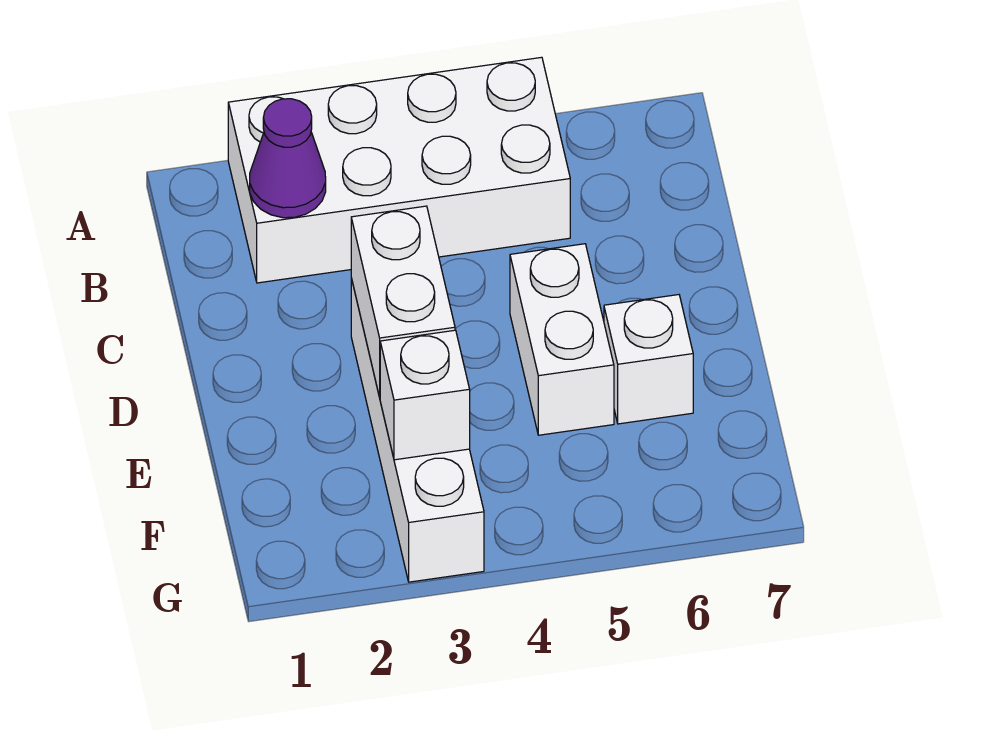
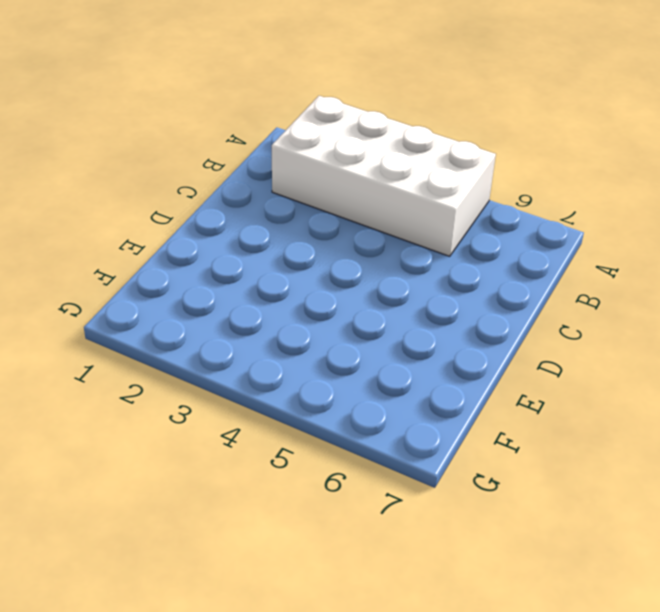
none -> white 1x4 brick [351,278,484,582]
none -> white 1x2 brick [510,244,614,435]

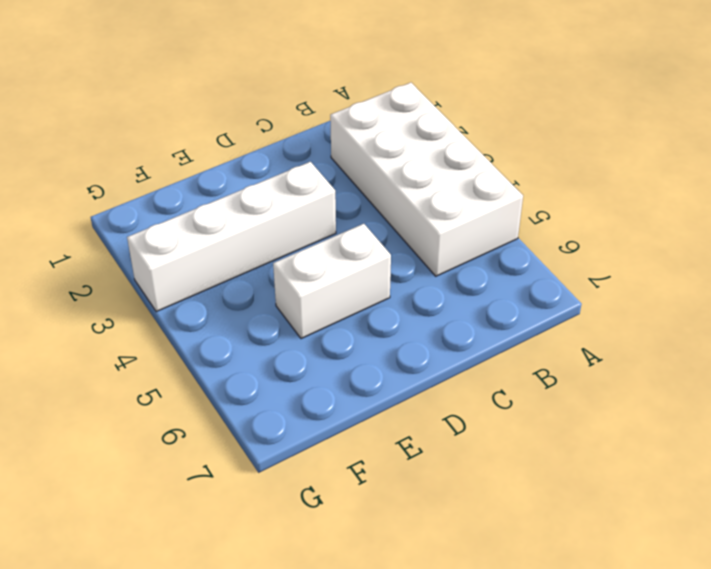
none -> white 1x1 brick [604,295,693,424]
none -> purple 1x1 cone [250,99,326,218]

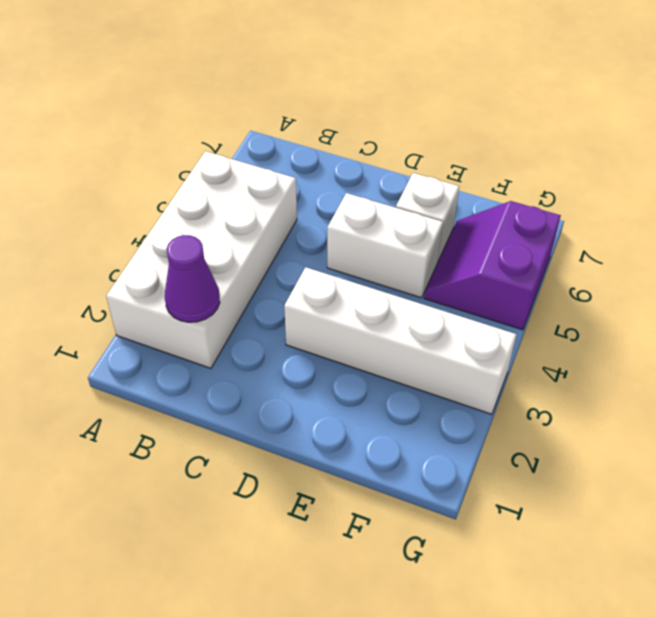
purple 2x2 slope [424,201,561,330] -> none
none -> white 1x2 brick [351,206,455,397]
none -> white 1x1 brick [380,330,470,460]

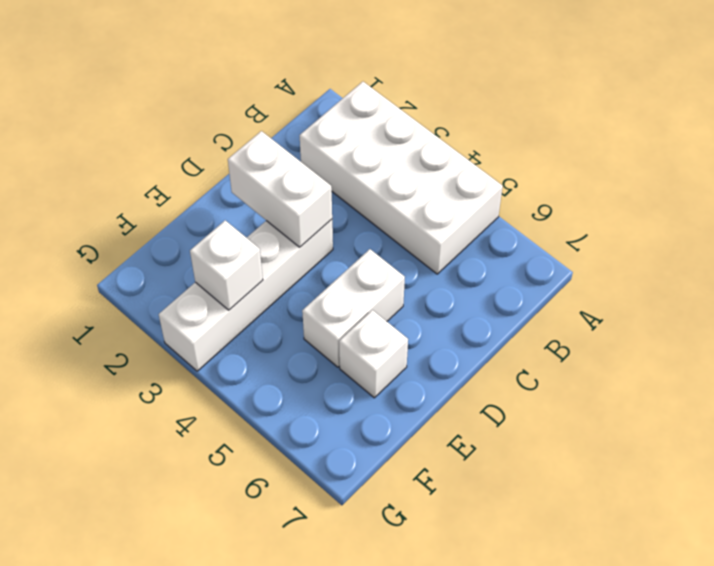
white 1x2 brick [228,131,332,247] -> white 1x2 brick turned to [351,206,455,397]
none -> purple 1x1 cone [250,99,326,218]

